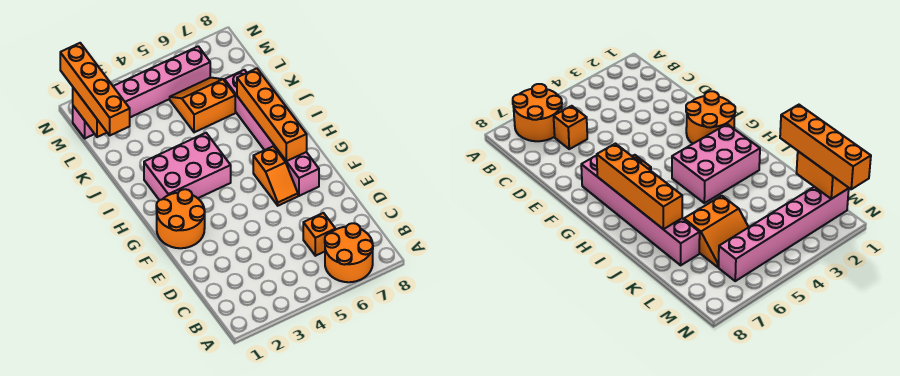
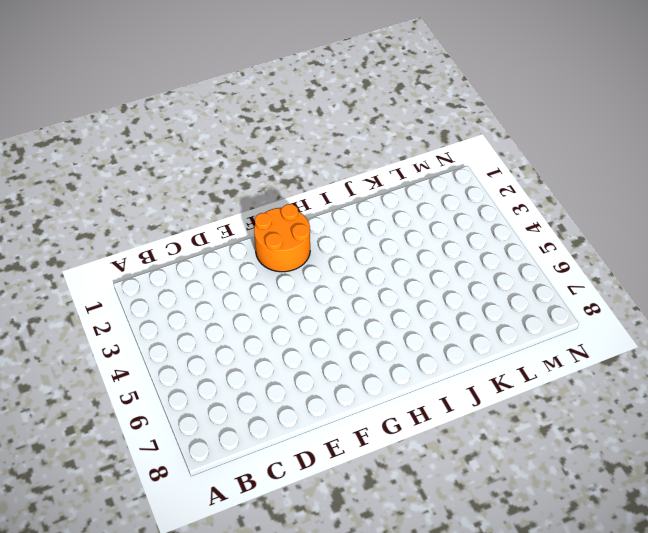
none -> orange 2x2 round brick [325,223,373,282]
none -> orange 1x1 brick [303,213,335,256]

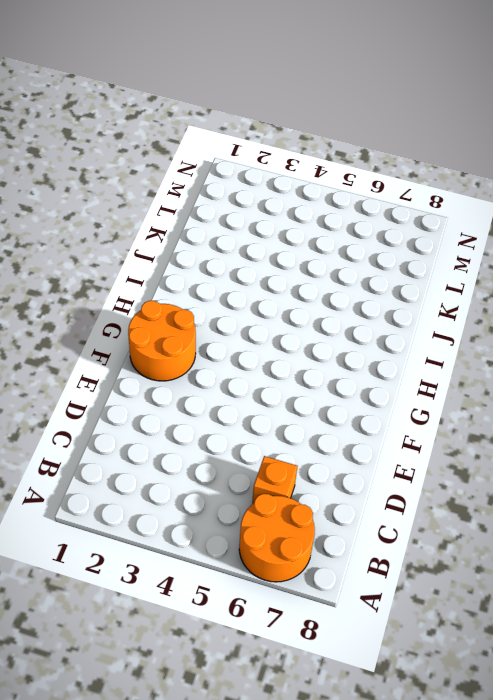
none -> orange 1x2 slope [253,146,298,206]
none -> pink 1x6 brick [224,70,319,196]

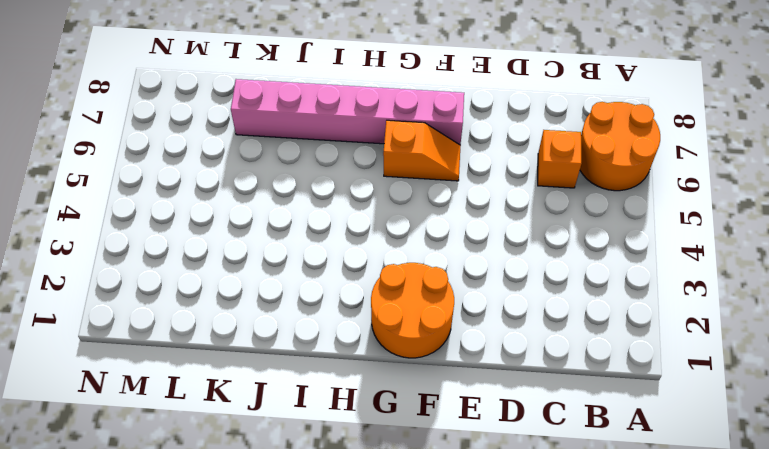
none -> pink 2x3 brick [144,133,231,200]
none -> orange 2x2 slope [170,78,235,132]

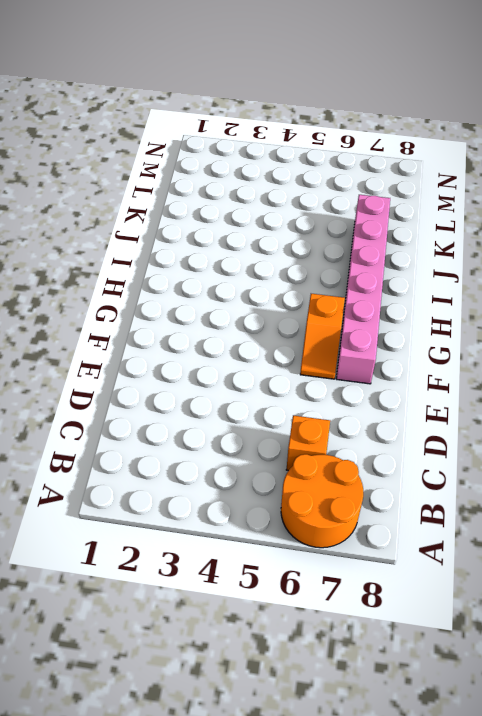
none -> orange 2x2 round brick [156,189,205,248]
none -> pink 2x3 brick [144,133,231,200]

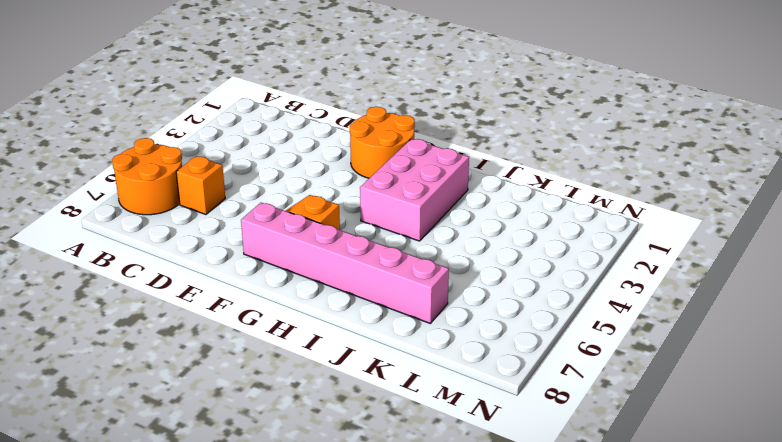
none -> orange 2x2 slope [170,78,235,132]
none -> pink 1x6 brick [73,46,210,138]

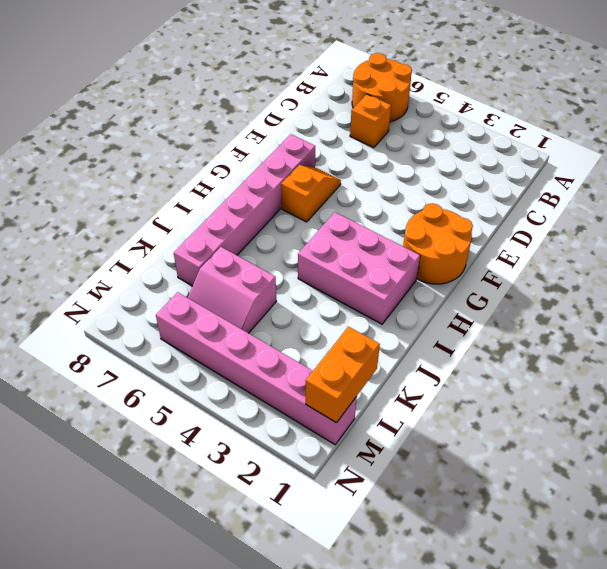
pink 2x2 slope [188,247,276,333] -> orange 2x2 slope [170,78,235,132]
none -> orange 1x4 brick [237,68,307,161]
none -> orange 1x4 brick [60,43,130,135]

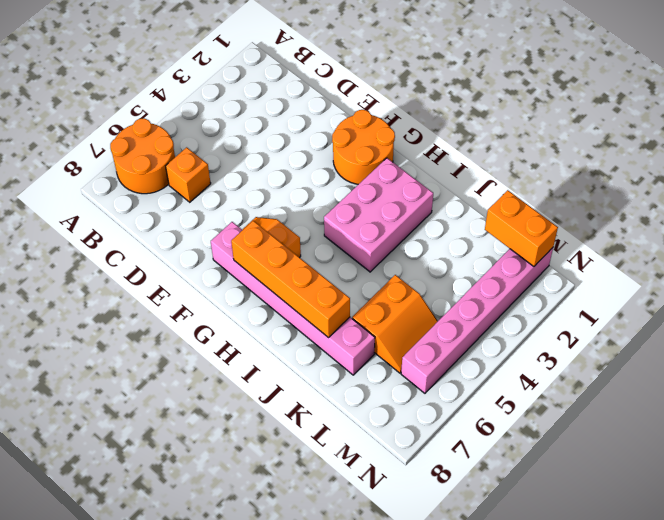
none -> orange 1x4 brick [60,43,130,135]

